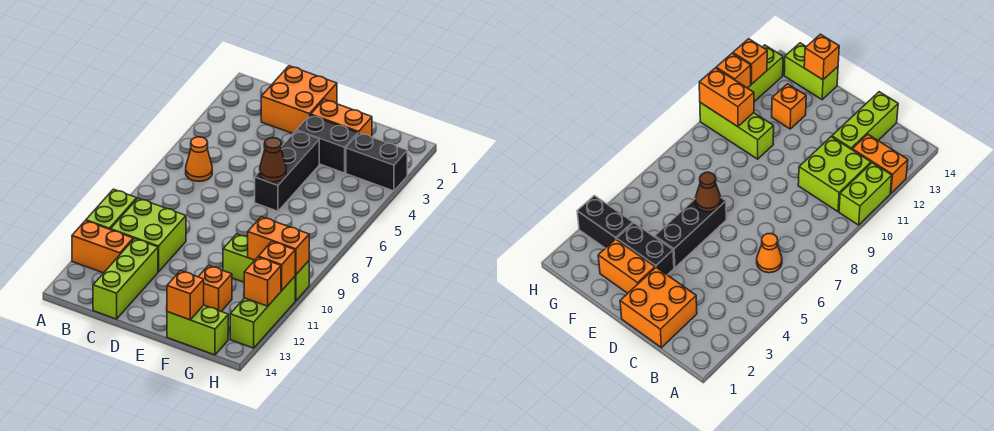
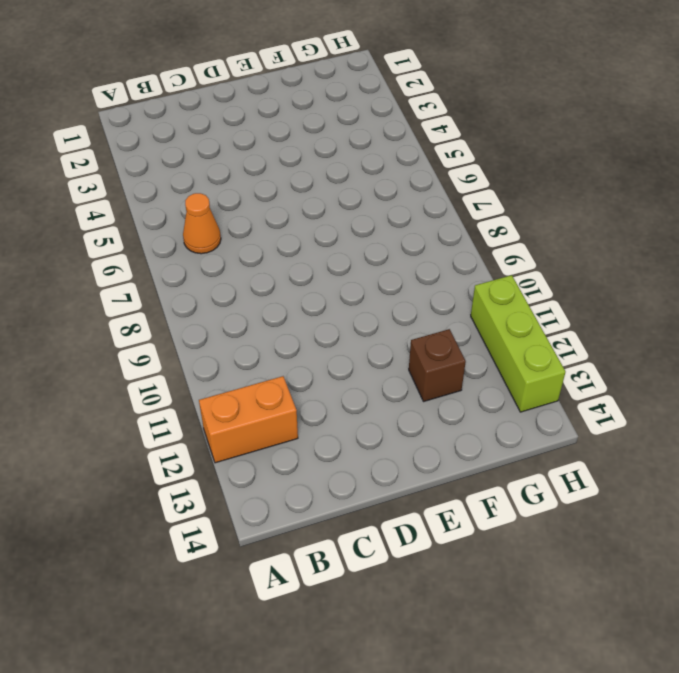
brown 1x1 brick [409,329,466,402] -> orange 1x1 brick [198,265,232,311]
none -> lime 1x2 brick [86,189,137,230]
none -> lime 2x2 brick [111,198,186,272]
none -> orange 2x2 brick [261,66,337,133]

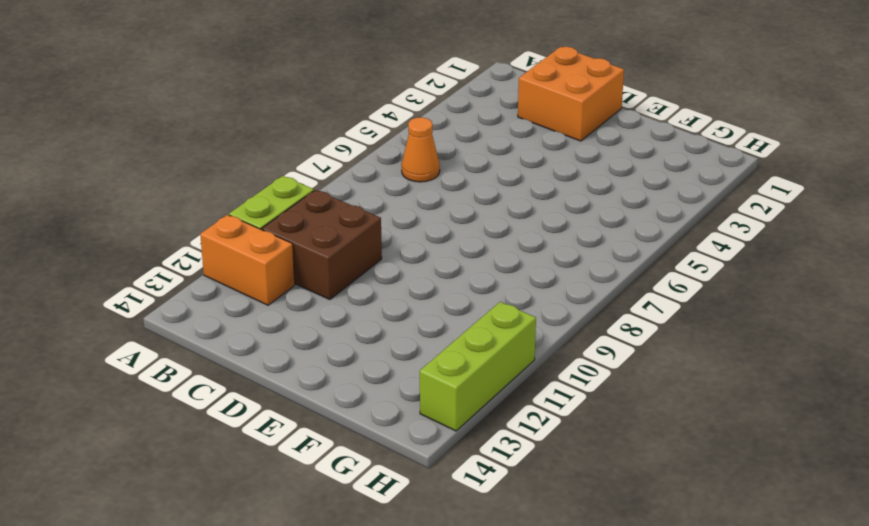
brown 2x2 brick [262,190,382,300] -> lime 2x2 brick [111,198,186,272]
none -> lime 1x3 brick [93,239,158,319]
none -> orange 1x2 brick [311,99,372,137]
none -> black 1x2 brick [297,115,358,173]

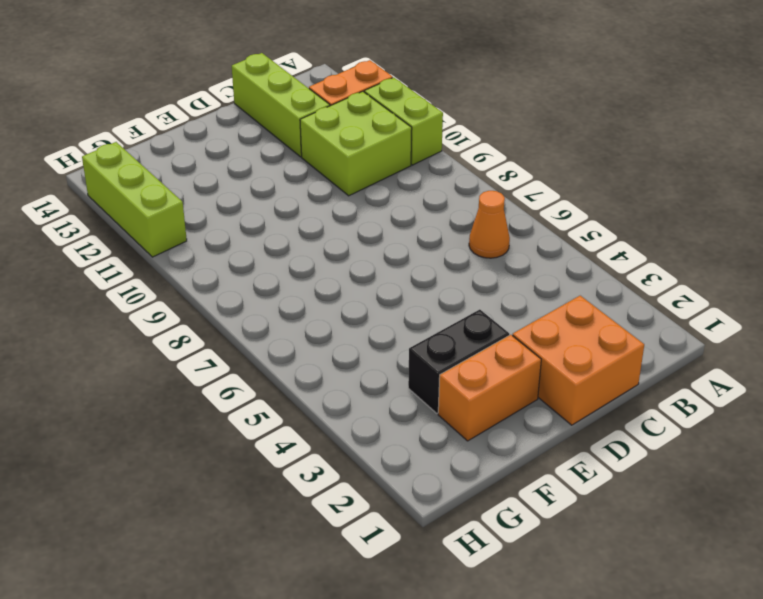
none -> black 1x3 brick [255,131,319,211]
none -> lime 1x3 brick [223,234,309,301]
none -> orange 1x1 brick [198,265,232,311]

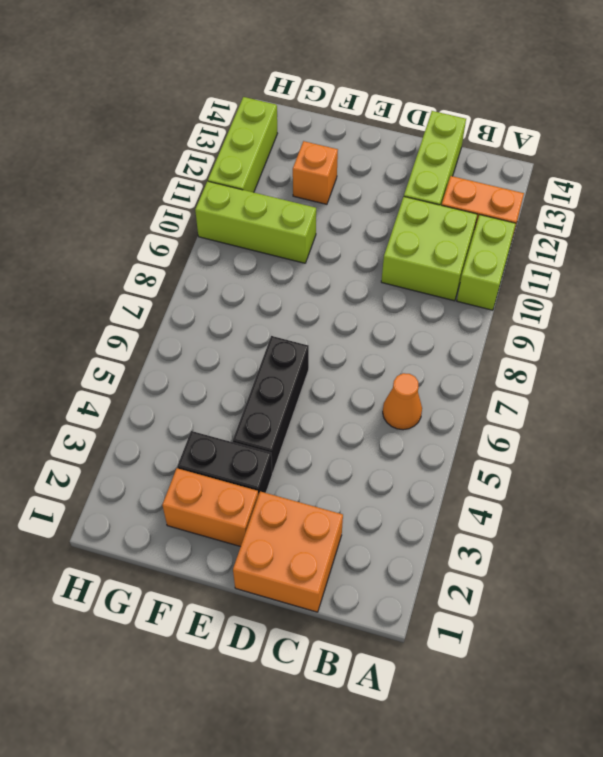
none -> lime 1x2 brick [167,305,228,355]
none -> black 1x2 brick [346,133,407,191]
none -> brown 1x1 cone [260,138,286,182]

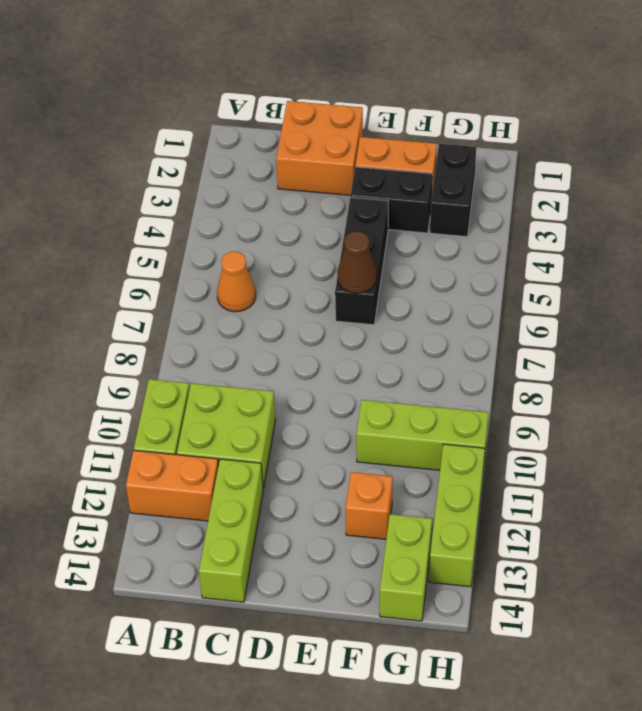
black 1x2 brick [430,144,476,237] -> black 1x2 brick turned to [346,133,407,191]
lime 1x2 brick [380,514,432,621] -> lime 1x2 brick turned to [167,305,228,355]
none -> orange 1x1 brick [167,271,204,320]
none -> orange 1x2 brick [248,217,309,275]
none -> orange 1x1 brick [258,242,295,290]

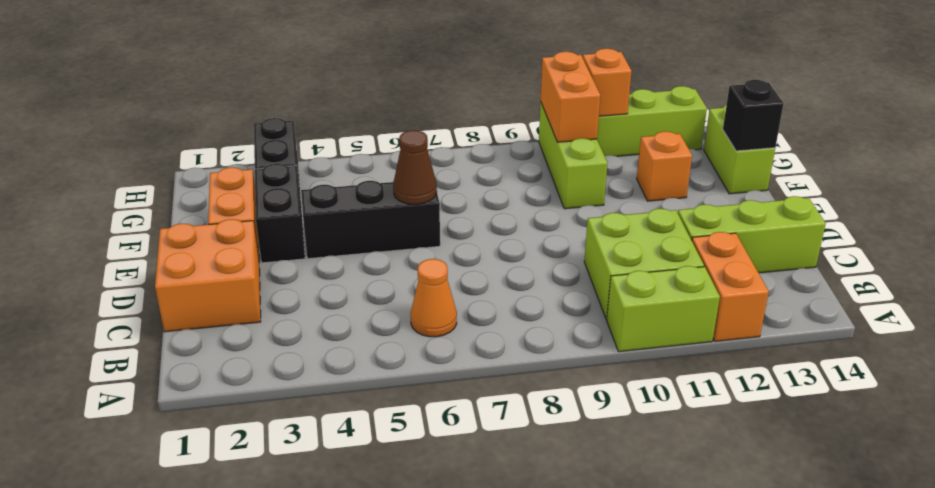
black 1x1 brick [723,80,784,151] -> orange 1x1 brick [167,271,204,320]
none -> orange 1x1 brick [244,257,281,306]

